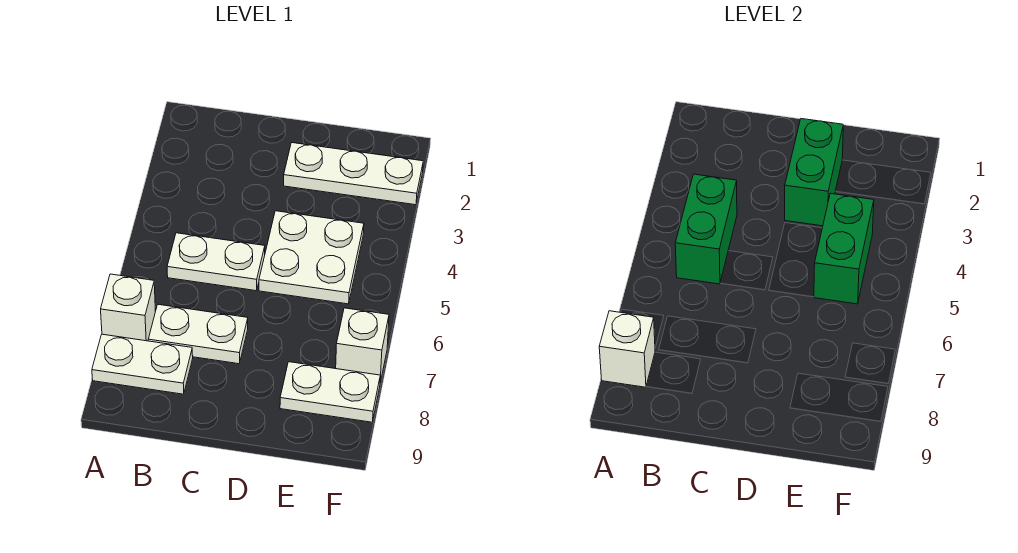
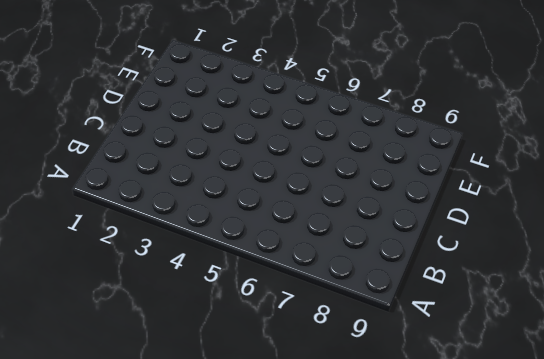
none -> white 1x1 brick [101,274,155,341]
none -> white 1x2 plate [92,334,193,394]
none -> white 1x2 plate [167,233,265,291]

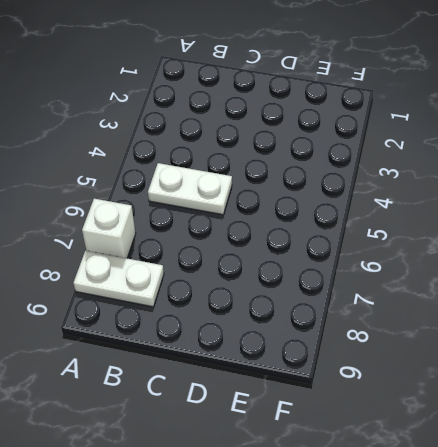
none -> white 1x2 plate [148,304,248,364]
none -> white 1x3 plate [284,143,423,205]
none -> white 2x2 plate [259,211,364,304]

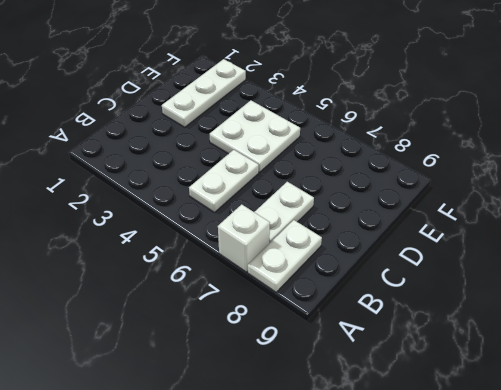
none -> white 1x2 plate [280,362,380,422]
none -> white 1x1 brick [336,308,389,382]
none -> white 1x1 brick [599,311,655,387]

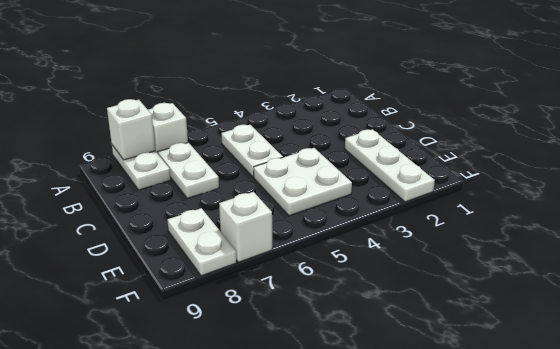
none -> green 1x2 brick [675,174,737,284]
none -> green 1x2 brick [785,119,843,226]
none -> green 1x2 brick [814,193,874,304]

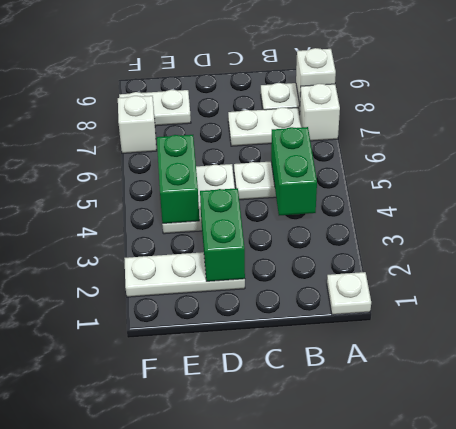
white 1x1 plate [327,272,371,315] -> none

